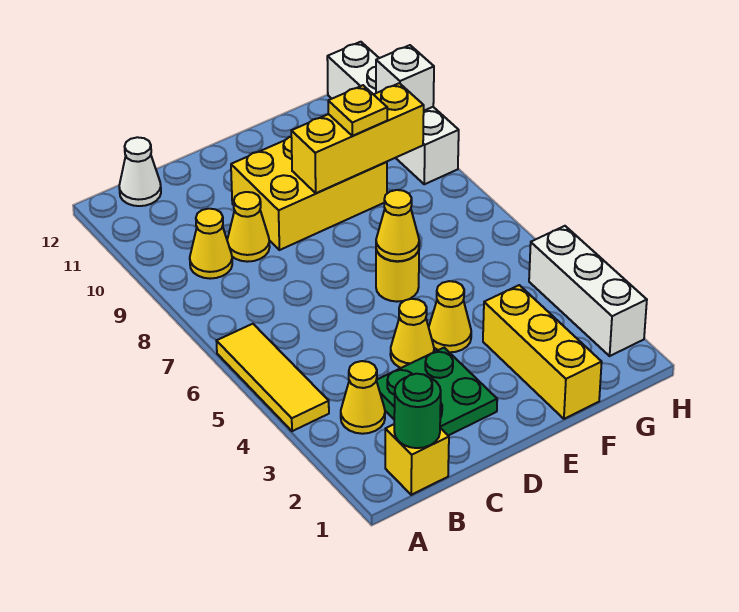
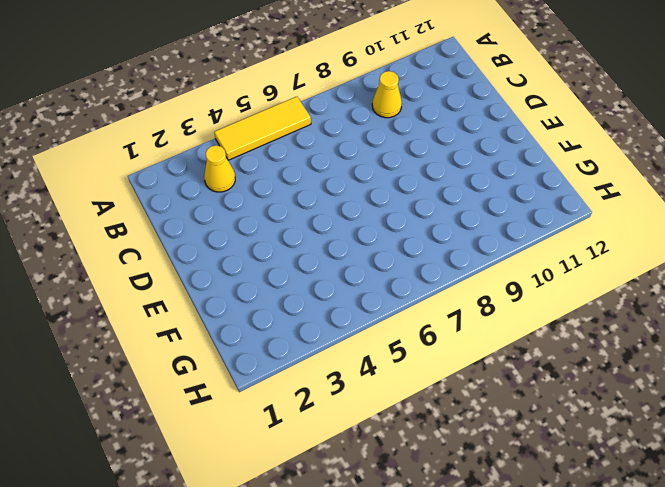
none -> yellow 1x1 brick [385,424,449,495]
none -> white 1x1 cone [119,137,161,206]
none -> green 2x2 plate [376,348,497,436]

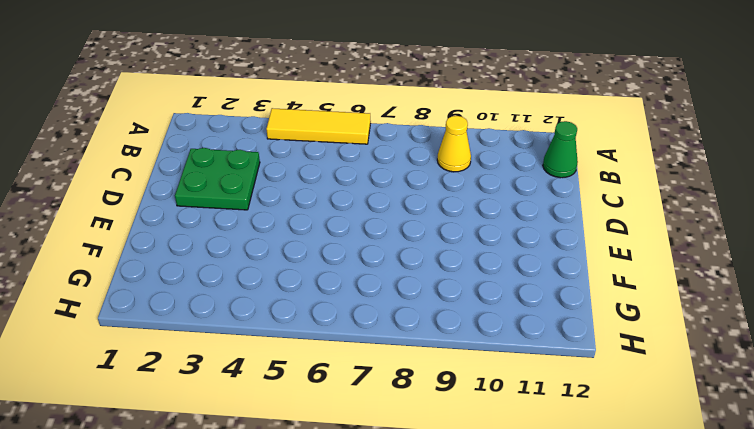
green 1x1 cone [543,121,578,178] -> white 1x1 cone [119,137,161,206]
none -> yellow 1x1 brick [385,424,449,495]
none -> yellow 1x1 cone [341,361,385,434]
none -> yellow 1x1 cone [227,192,270,262]

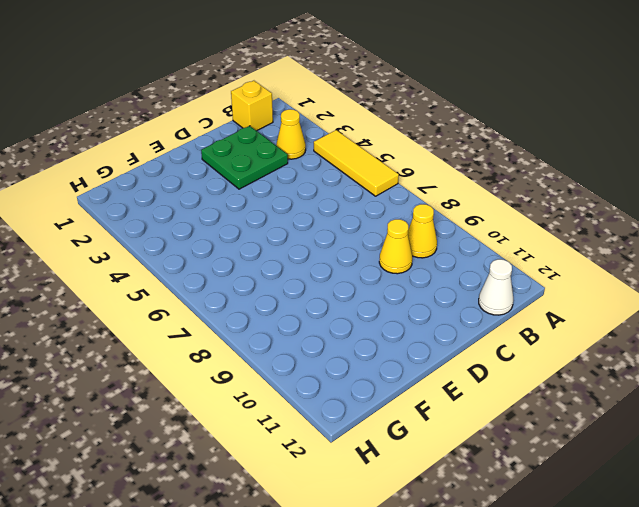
none -> yellow 1x1 cone [390,299,434,368]
none -> yellow 2x3 brick [231,137,387,250]
none -> yellow 1x1 cone [429,281,471,352]

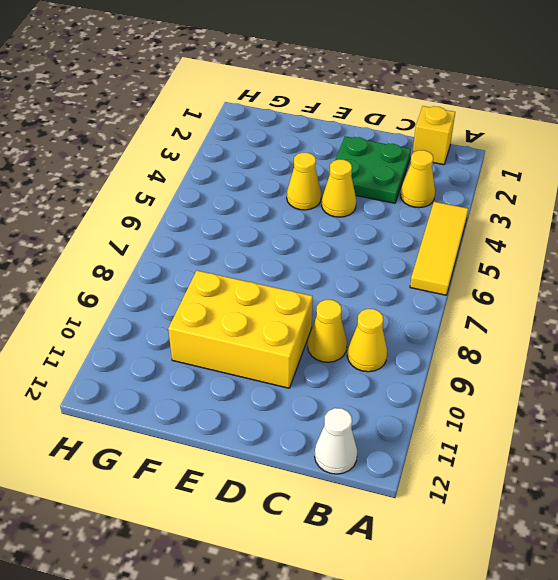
none -> yellow 1x1 round brick [376,249,419,302]
none -> yellow 1x3 brick [483,285,602,419]
none -> white 1x3 brick [529,226,647,356]

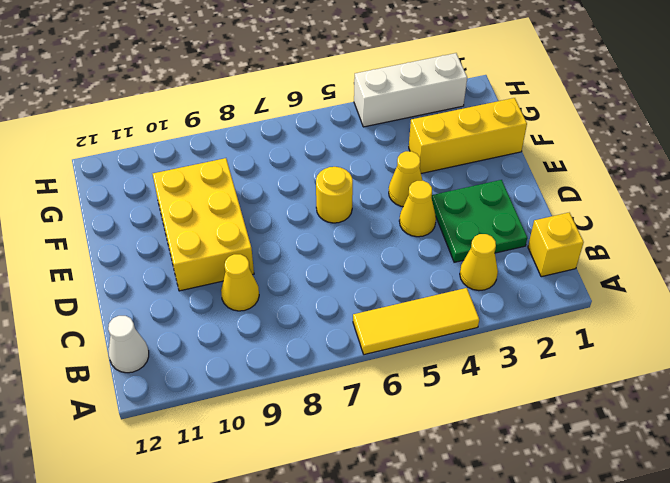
none -> yellow 1x1 cone [190,209,232,279]
none -> white 1x4 brick [327,42,459,184]
none -> green 1x1 round brick [394,374,441,448]

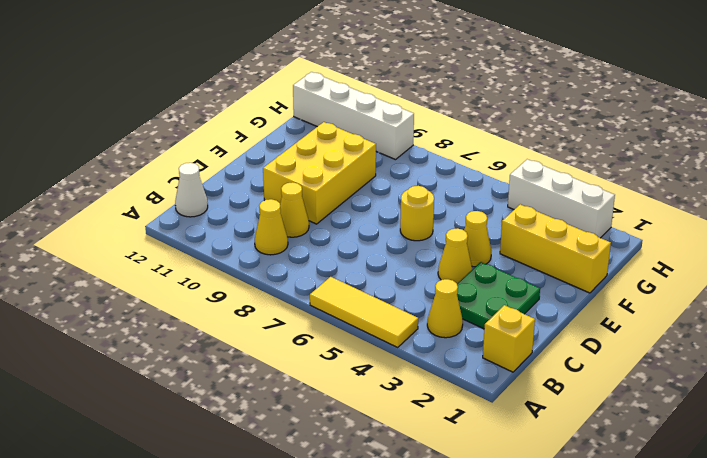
none -> green 1x1 round brick [394,374,441,448]
none -> yellow 1x1 cone [376,190,419,261]
none -> yellow 1x3 brick [291,83,424,193]

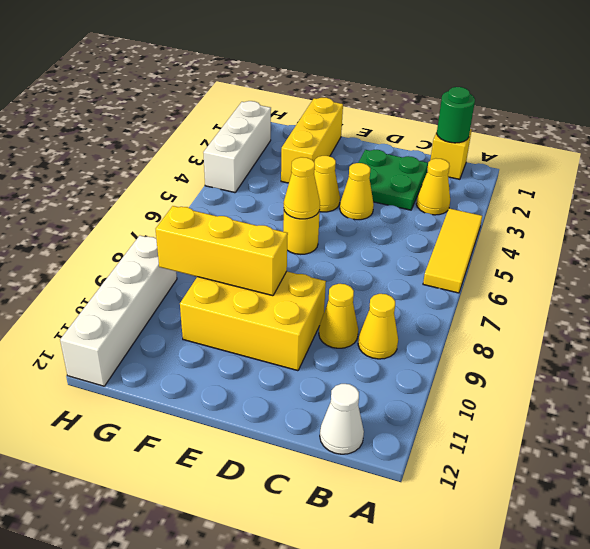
none -> white 1x1 brick [376,45,434,111]
none -> yellow 1x1 plate [328,85,387,136]

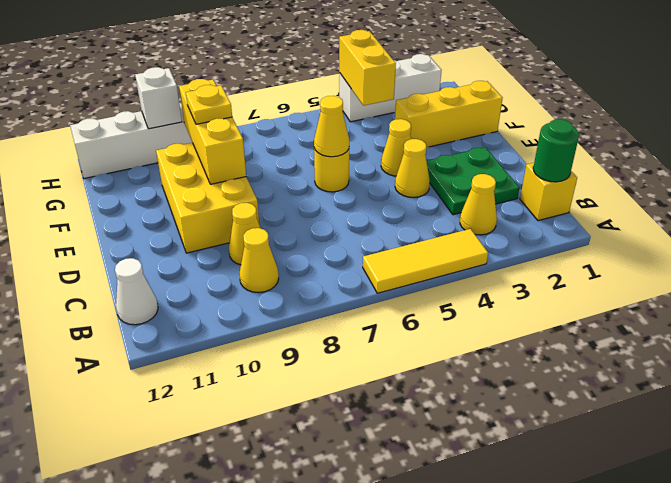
yellow 1x2 brick [339,30,396,106] -> none

